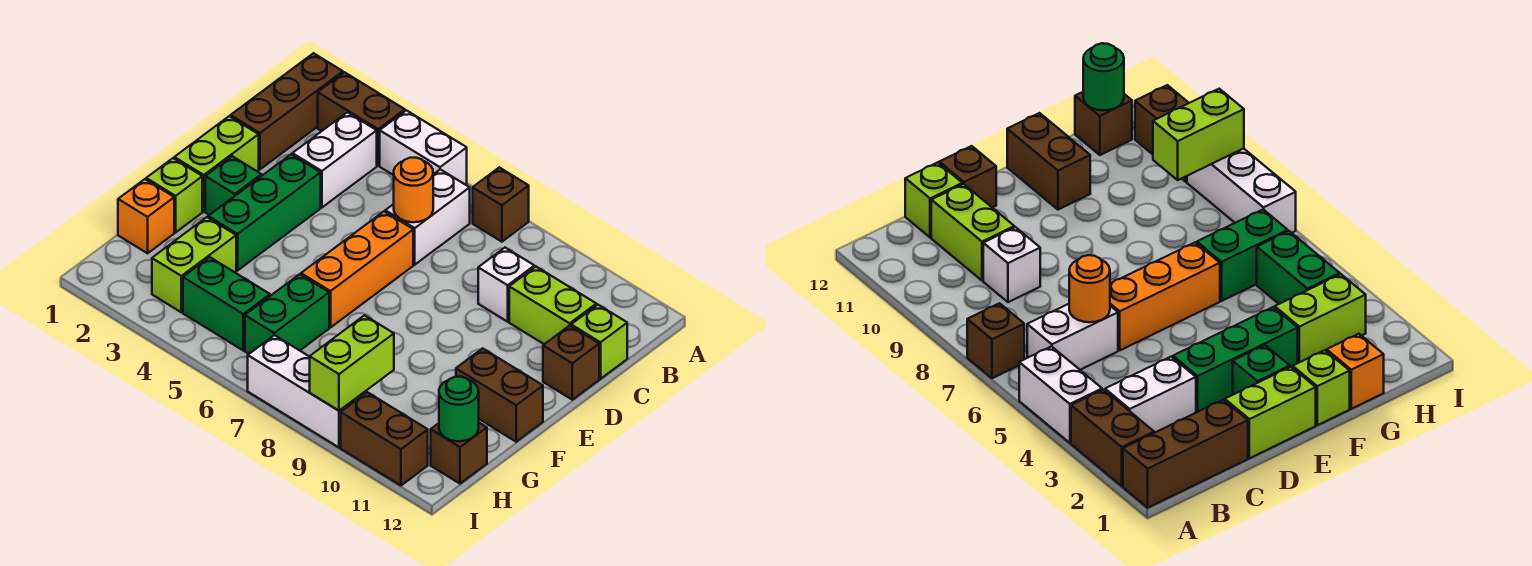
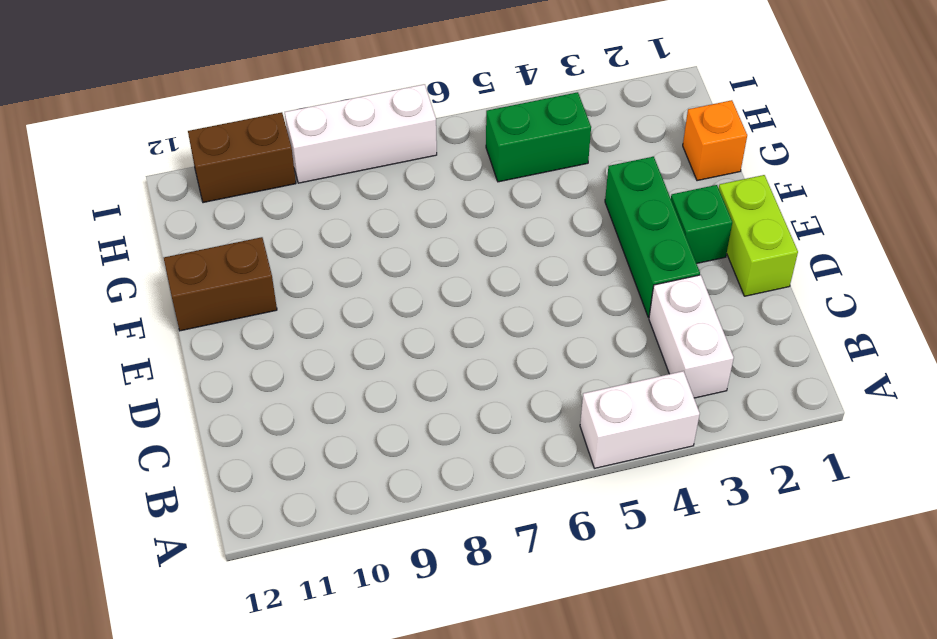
none -> brown 1x3 brick [231,53,343,169]
none -> brown 1x2 brick [318,72,405,166]
none -> brown 1x1 brick [473,167,529,242]

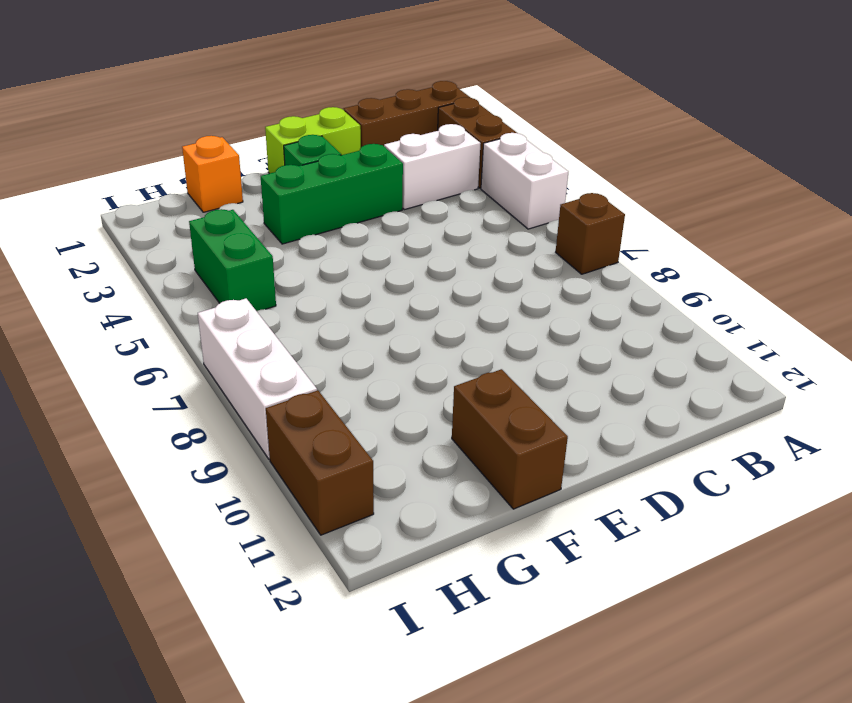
none -> white 1x2 brick [385,169,470,265]
none -> white 1x1 brick [478,248,534,322]
none -> lime 1x2 brick [509,267,596,344]

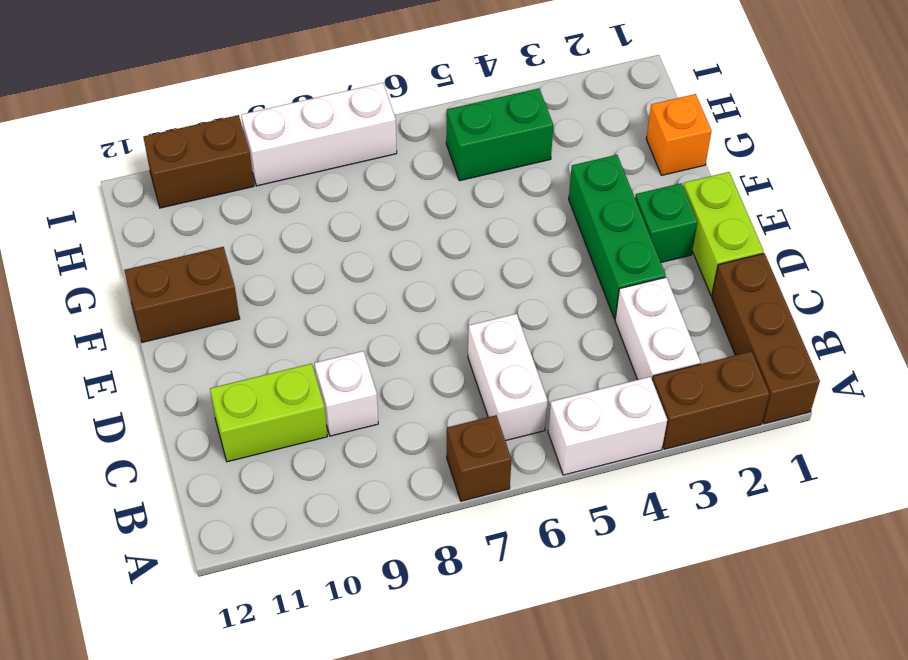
none -> lime 1x1 brick [571,305,627,379]
none -> orange 1x3 brick [301,212,413,328]
none -> brown 1x1 brick [543,326,599,400]

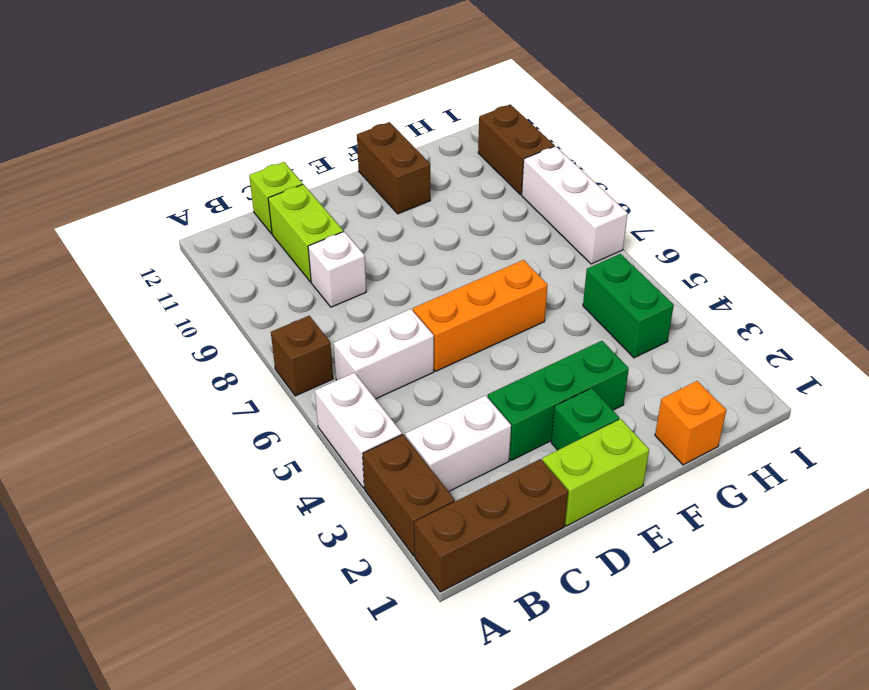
none -> brown 1x1 brick [543,326,599,400]
none -> lime 1x1 brick [146,158,202,232]
none -> lime 1x2 brick [152,217,236,312]

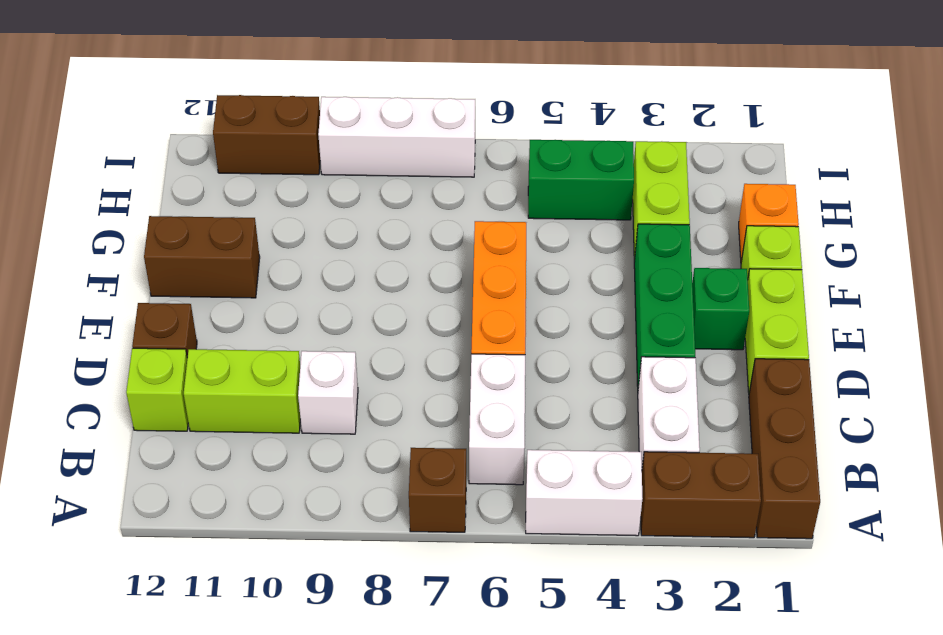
none -> green 1x2 brick [245,274,329,354]
none -> brown 1x1 brick [431,423,487,484]
none -> orange 1x1 round brick [394,158,433,222]

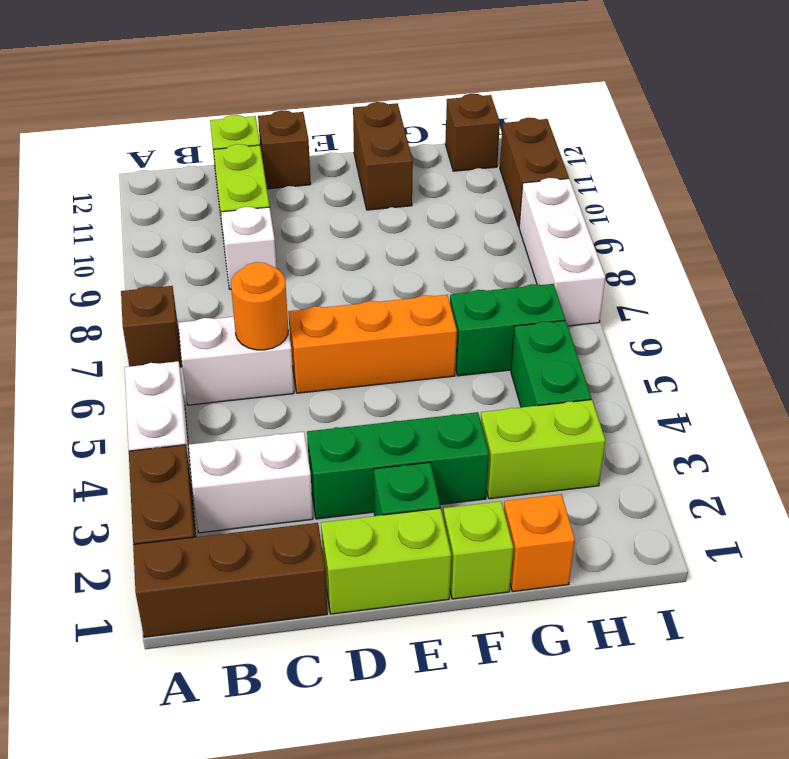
none -> lime 1x2 brick [310,315,394,411]
none -> green 1x1 round brick [439,377,479,441]

